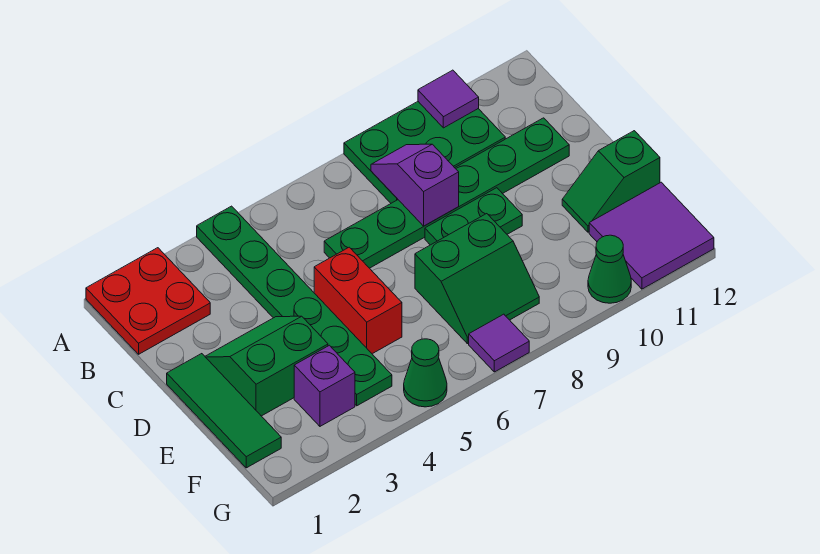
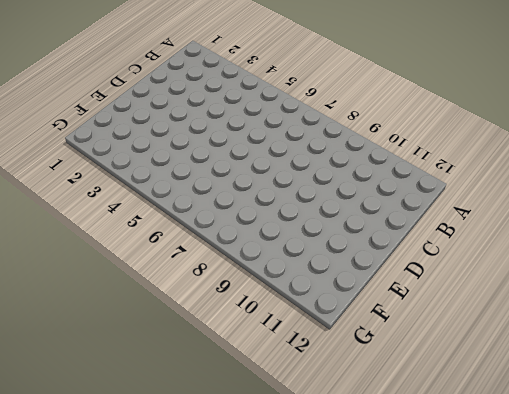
none -> red 2x2 plate [86,248,210,354]
none -> green 1x6 plate [197,206,392,406]
none -> green 2x3 plate [344,102,505,203]

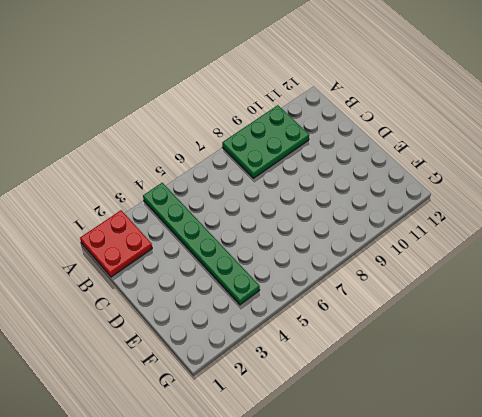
none -> green 1x6 plate [324,118,569,268]
none -> green 1x3 tile [167,354,281,468]
none -> green 2x2 slope [205,316,328,416]

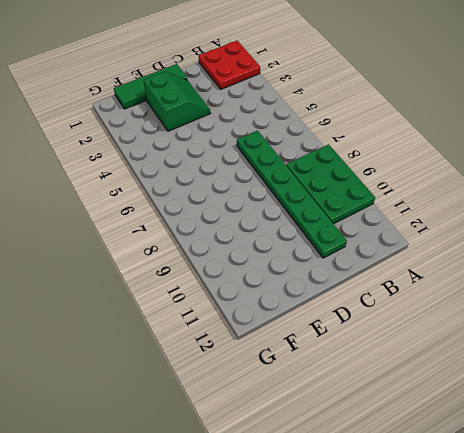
none -> green 1x6 plate [197,206,392,406]
none -> red 1x2 brick [314,247,402,354]
none -> green 1x2 plate [425,188,522,245]

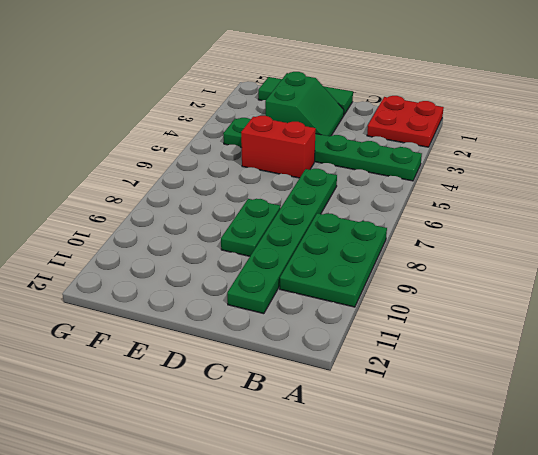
none -> green 2x2 slope [415,214,539,344]
none -> green 1x2 slope [562,131,660,232]
none -> purple 1x1 brick [294,345,355,426]

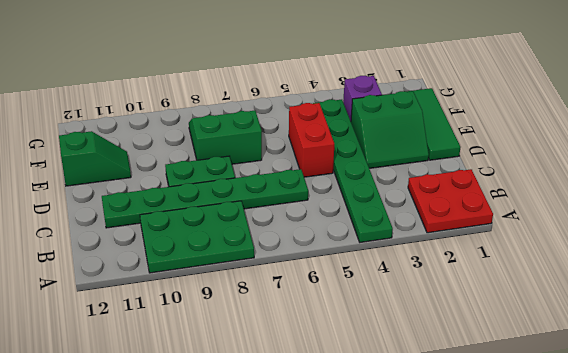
none -> purple 2x2 tile [589,182,714,289]
none -> green 1x1 cone [404,339,447,407]
none -> purple 1x1 tile [469,314,529,372]

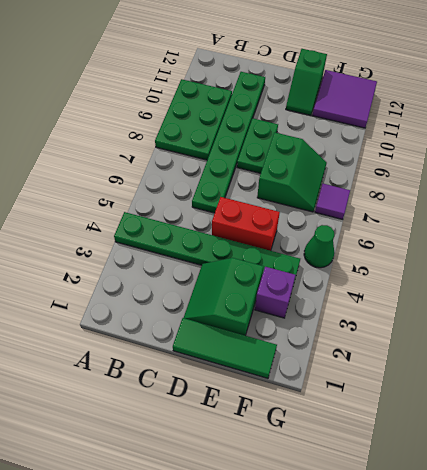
none -> red 2x2 plate [86,248,210,354]
none -> green 1x1 cone [588,235,631,303]
none -> purple 1x1 tile [418,70,479,128]

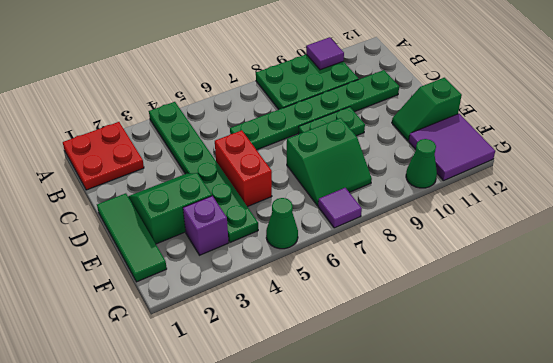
none -> purple 1x2 slope [371,144,459,226]

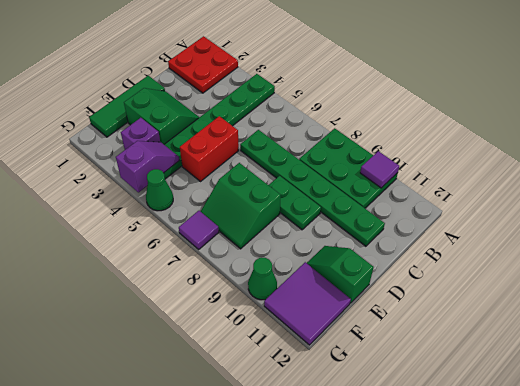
purple 1x2 slope [116,141,180,192] -> purple 1x2 slope moved to [371,144,459,226]

